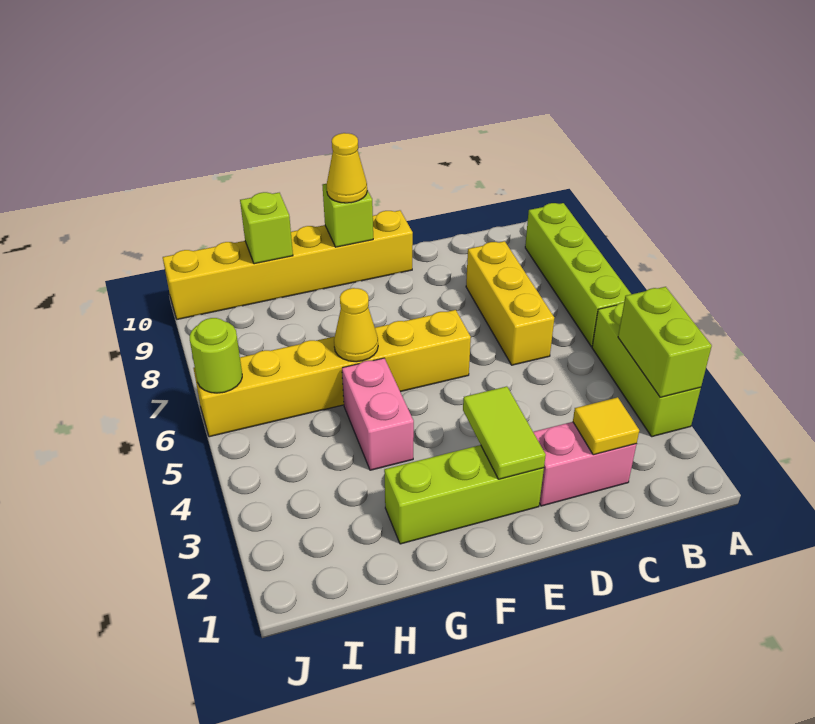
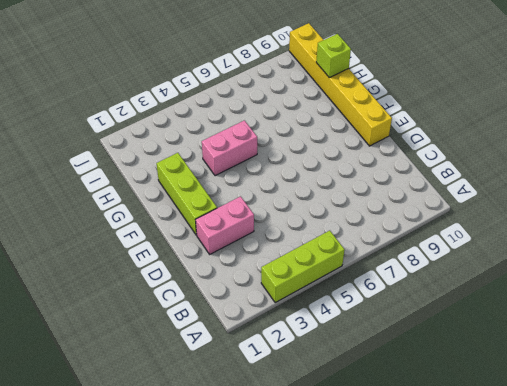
pink 1x2 brick [196,196,254,254] -> pink 1x2 brick turned to [533,422,637,506]
none -> lime 1x4 brick [525,203,631,346]
none -> yellow 1x3 brick [466,241,554,365]
none -> yellow 1x6 brick [193,310,471,437]

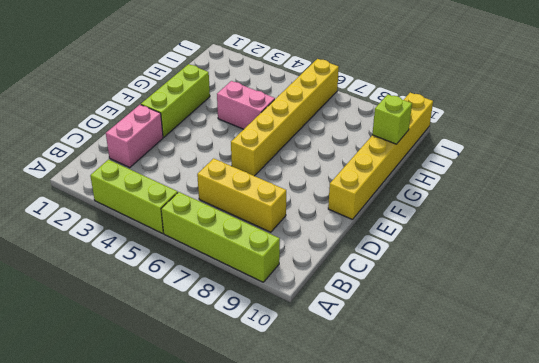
none -> lime 1x2 brick [618,287,712,397]
none -> yellow 1x1 tile [573,397,639,455]
none -> lime 1x2 tile [463,386,546,479]

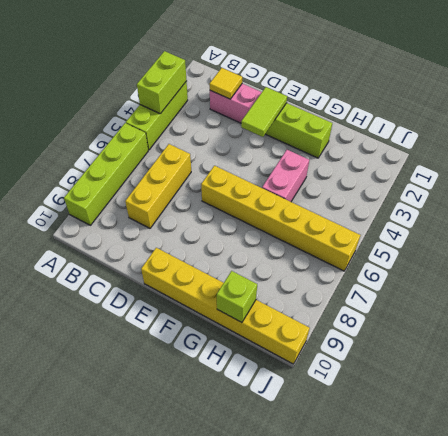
none -> lime 1x1 brick [322,184,373,247]
none -> yellow 1x1 cone [334,288,378,362]
none -> lime 1x1 round brick [190,318,242,393]

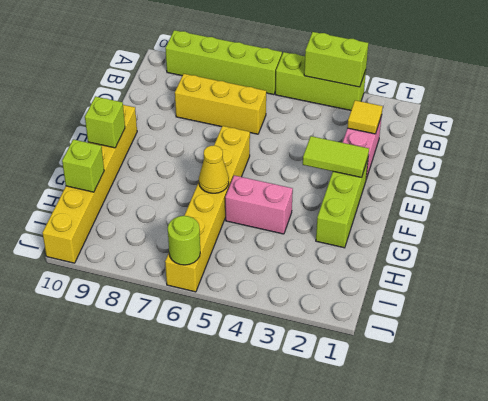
none -> yellow 1x1 cone [327,133,367,203]

